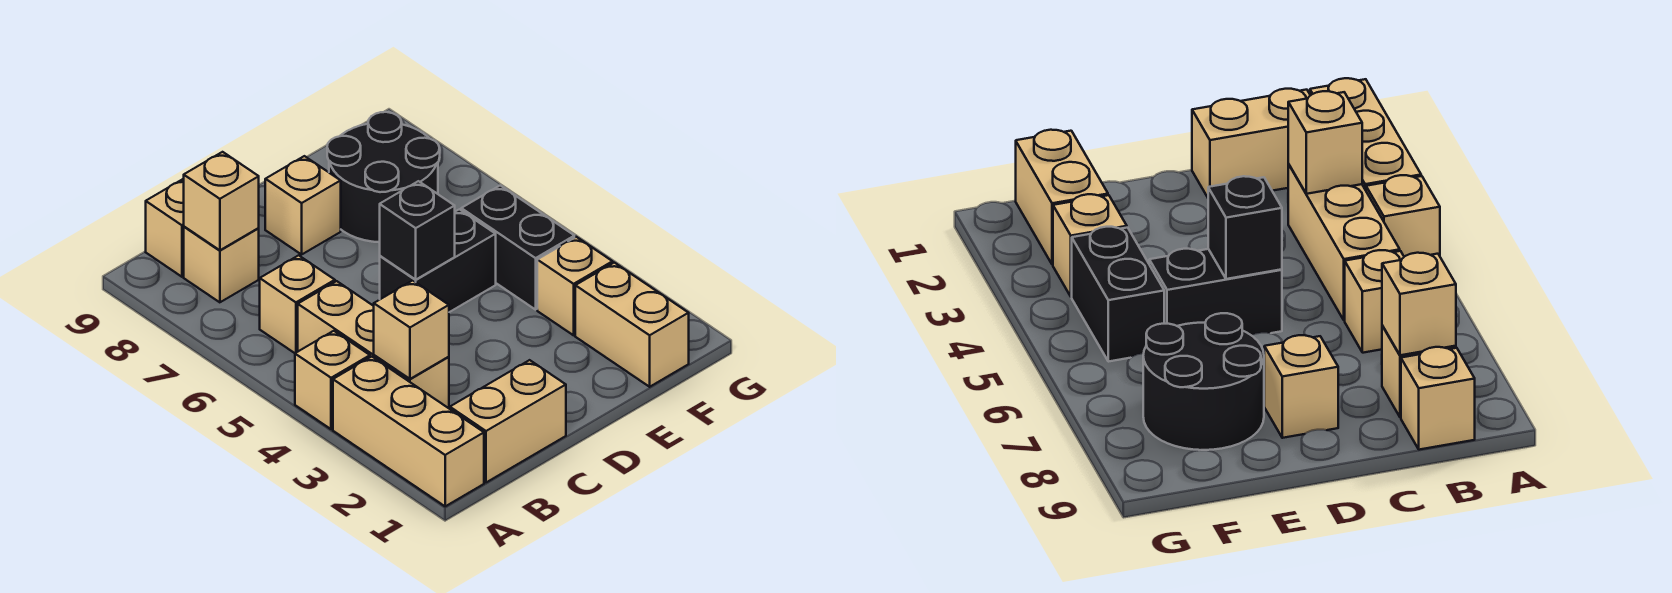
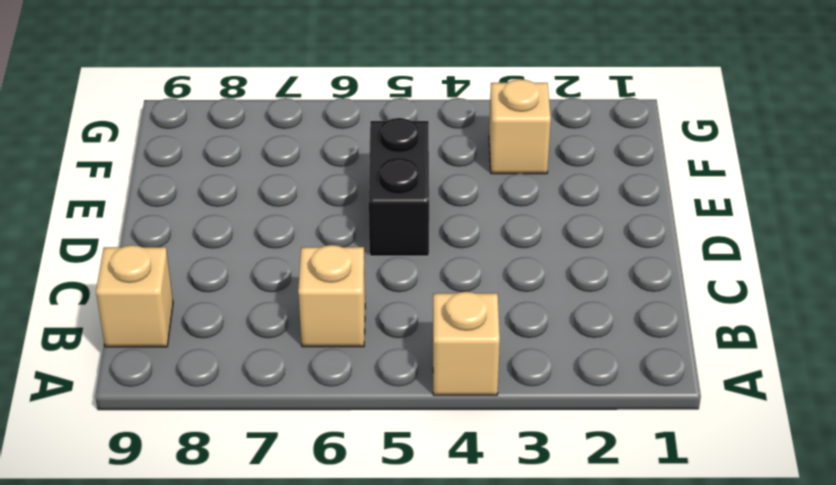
none -> tan 1x3 brick [333,357,484,506]
none -> tan 1x2 brick [450,360,566,482]
none -> tan 1x3 brick [298,281,449,408]

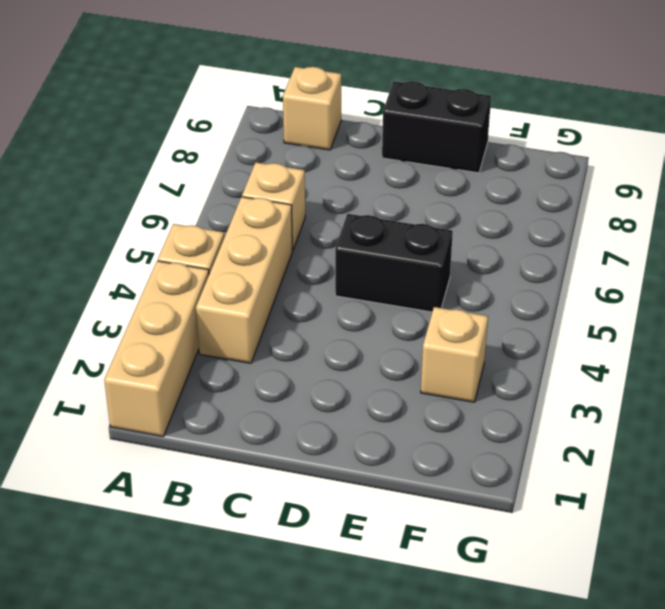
black 1x2 brick [382,81,491,173] -> black 1x2 brick turned to [461,185,574,310]
none -> tan 1x2 brick [450,360,566,482]
none -> tan 1x1 brick [184,227,259,302]
none -> tan 1x1 brick [265,156,341,254]

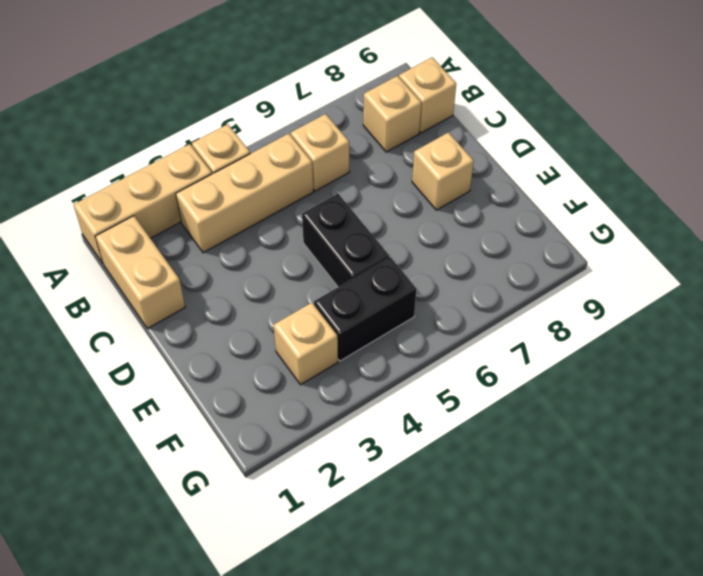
none -> black 2x2 round brick [327,112,440,242]
none -> tan 1x2 brick [575,263,689,387]
none -> tan 1x1 brick [374,281,449,379]

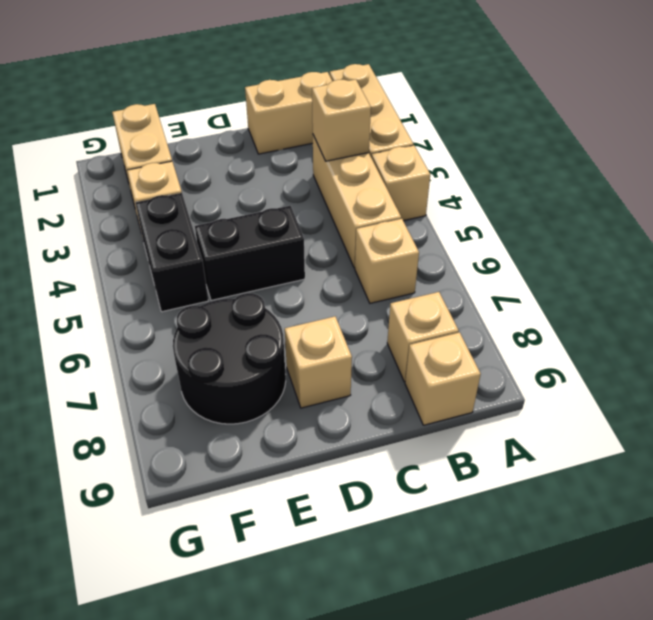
none -> tan 1x1 brick [184,152,259,250]
none -> black 1x1 brick [380,181,455,280]

